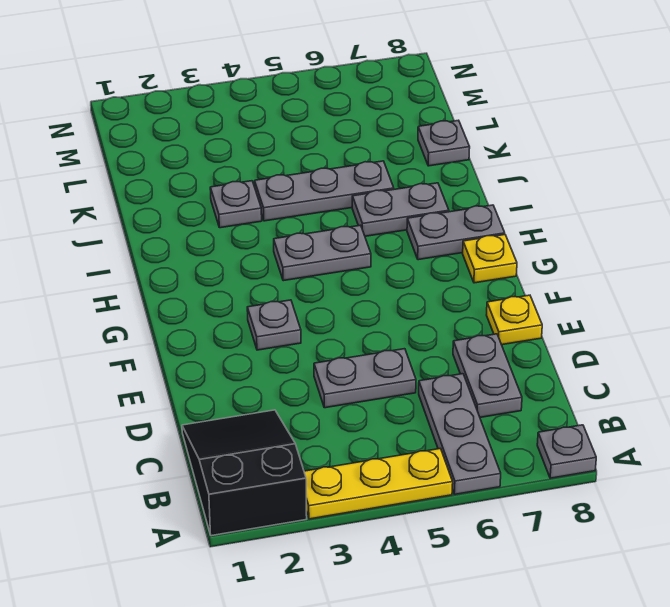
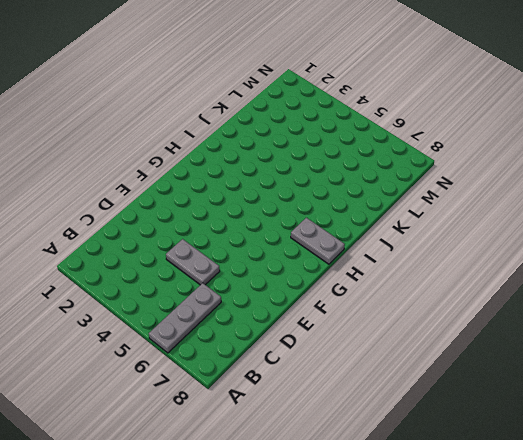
none -> black 2x3 slope [182,410,307,536]
none -> yellow 1x3 plate [304,449,453,519]
none -> grey 1x1 plate [537,425,596,478]

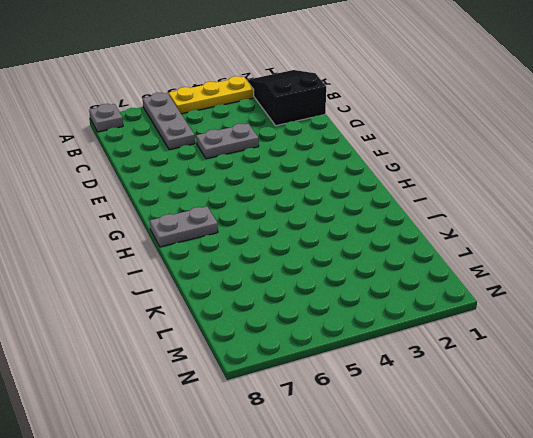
black 2x3 slope [247,70,326,126] -> black 2x3 slope turned to [182,410,307,536]
none -> grey 1x2 plate [453,334,522,417]
none -> yellow 1x1 plate [487,295,542,345]
none -> grey 1x1 plate [247,300,301,350]

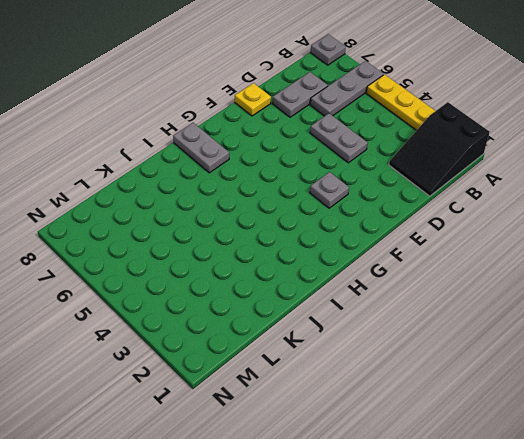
none -> yellow 1x1 plate [463,235,517,283]
none -> grey 1x2 plate [274,225,371,281]
none -> grey 1x2 plate [352,183,449,236]

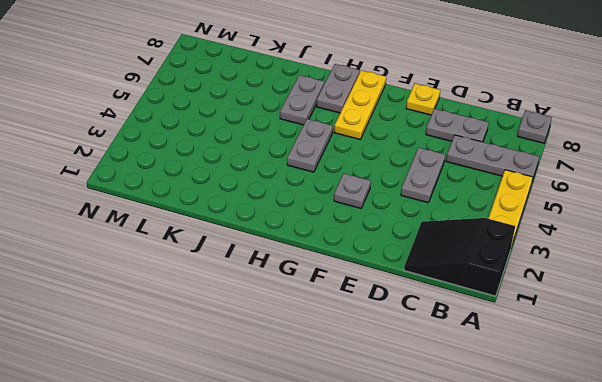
yellow 1x3 plate [334,70,386,139] -> yellow 1x1 plate [463,235,517,283]
none -> grey 1x1 plate [210,181,262,228]
none -> grey 1x3 plate [255,161,394,221]
none -> grey 1x1 plate [418,120,470,166]

